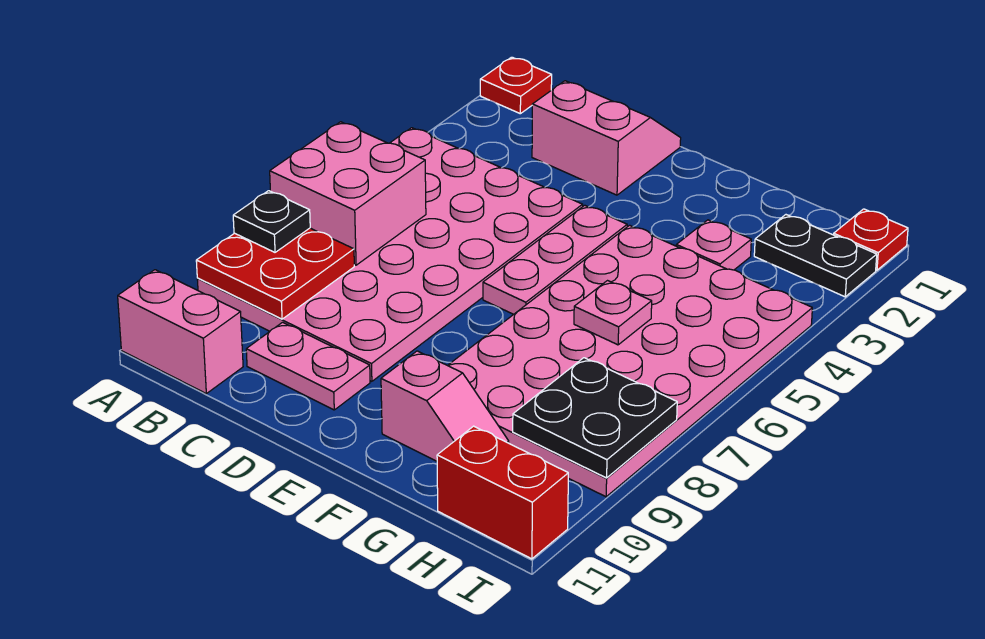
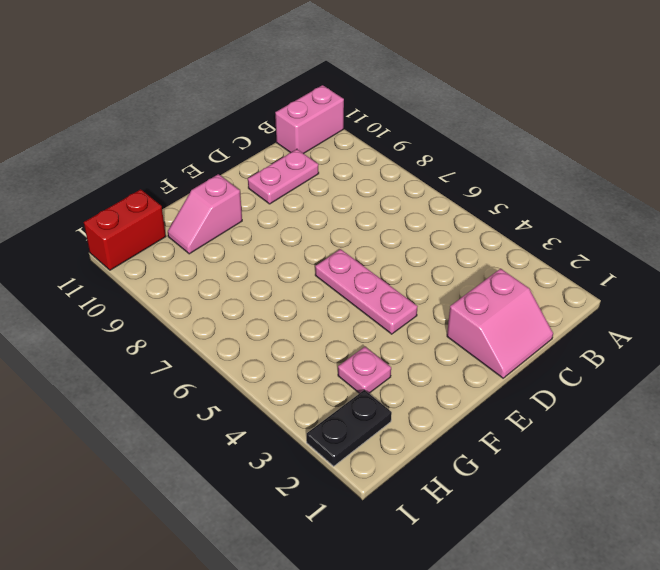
none -> red 1x1 plate [480,57,552,114]
none -> pink 4x6 plate [197,128,583,381]
none -> pink 4x6 plate [448,225,812,497]

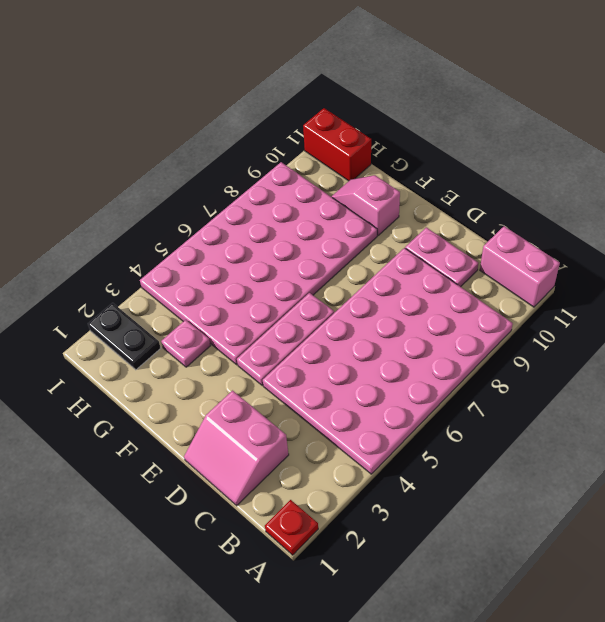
none -> red 1x1 plate [834,209,908,270]
none -> pink 2x2 brick [270,122,426,265]
none -> red 2x2 plate [196,228,354,319]

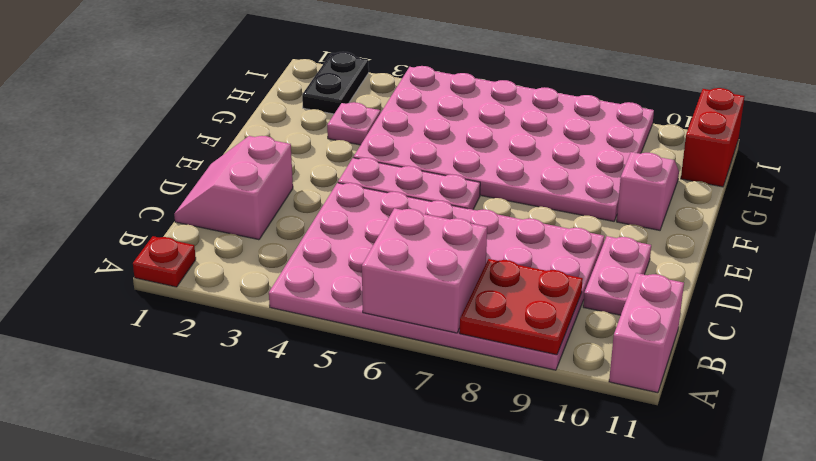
none -> red 1x1 plate [834,209,908,270]
none -> pink 1x1 plate [574,281,652,345]
none -> black 2x2 plate [513,358,677,478]

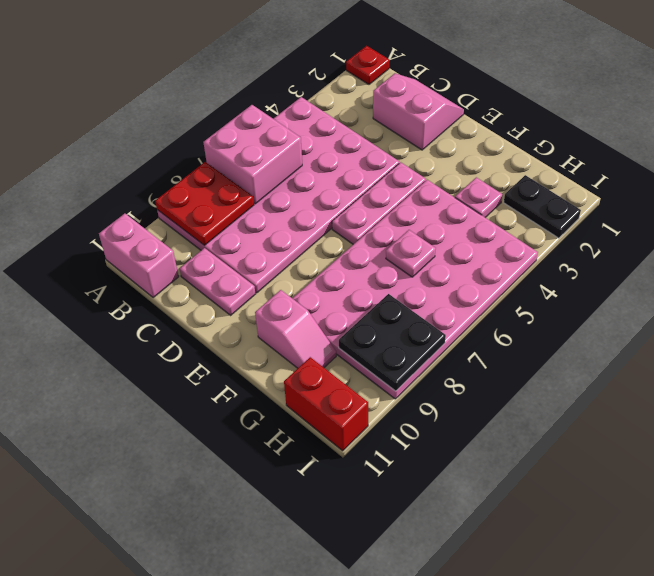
none -> red 1x1 plate [834,209,908,270]
none -> black 1x1 plate [233,191,310,252]

